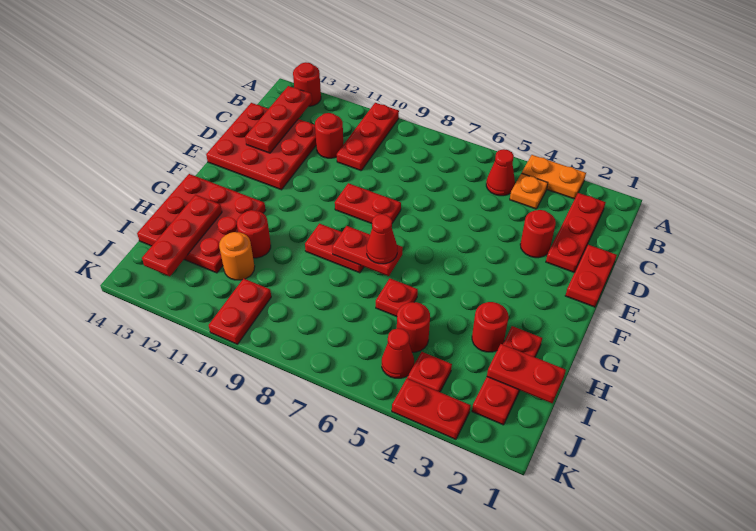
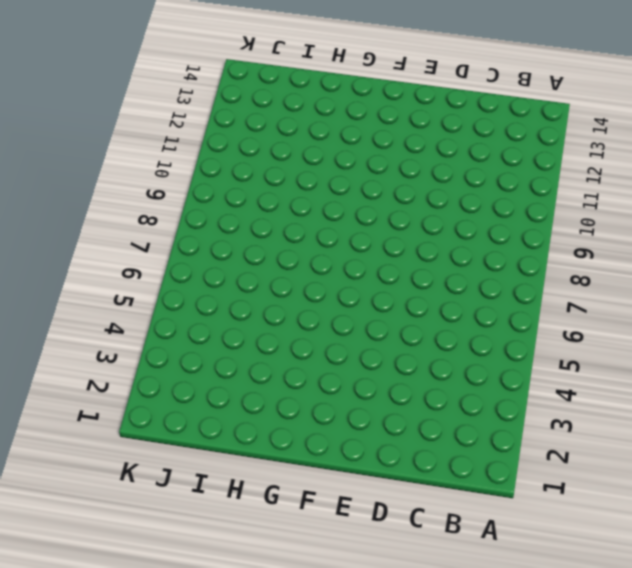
none -> orange 1x2 plate [522,155,586,199]
none -> red 1x3 plate [337,103,399,171]
none -> red 1x1 round brick [293,62,321,106]

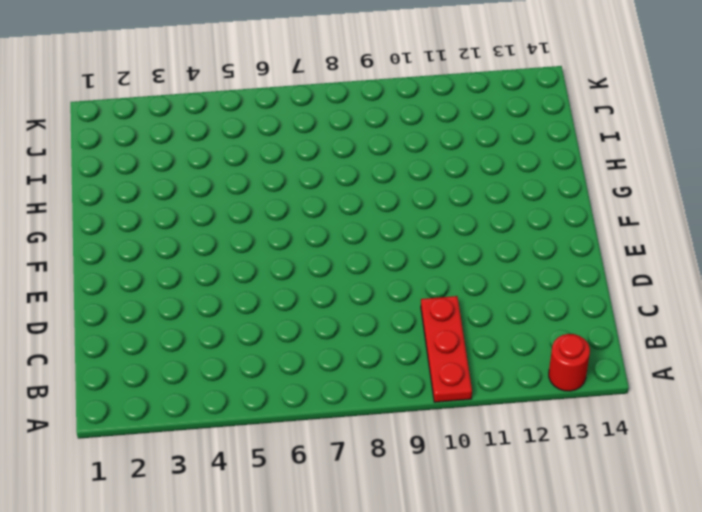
none -> orange 1x2 plate [522,155,586,199]
none -> red 1x3 plate [546,193,606,272]
none -> orange 1x1 plate [510,173,548,209]

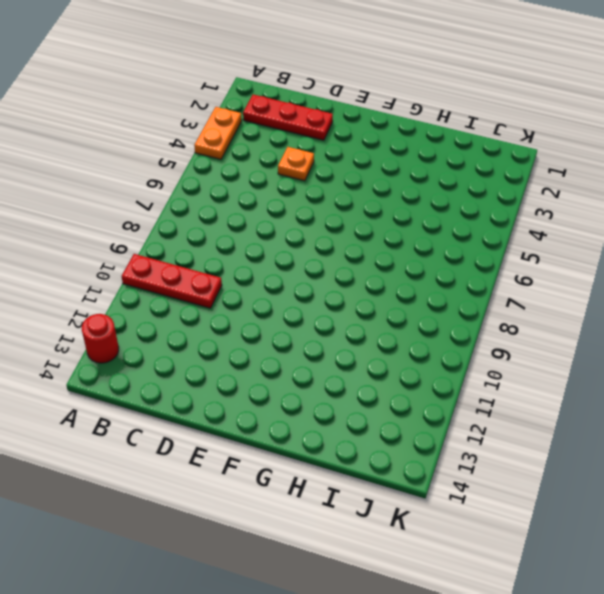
orange 1x1 plate [278,147,314,181] -> orange 1x1 plate moved to [510,173,548,209]
none -> red 1x1 cone [486,149,515,196]
none -> red 1x1 round brick [315,113,343,158]
none -> red 3x3 plate [206,103,316,190]

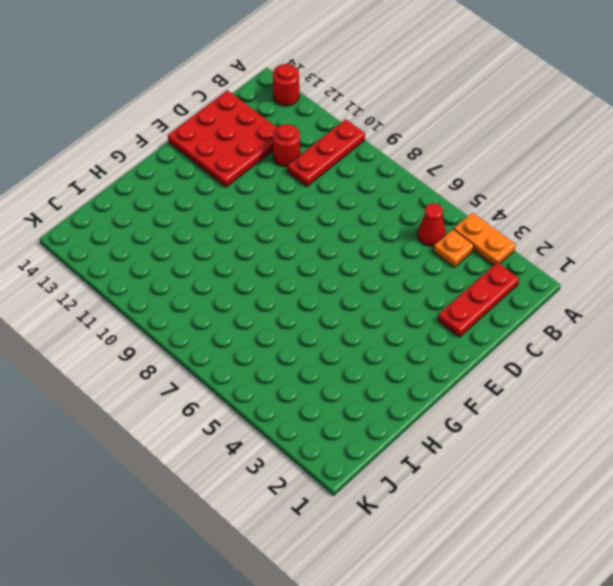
none -> red 1x2 plate [565,245,617,307]
none -> red 1x1 round brick [520,210,556,258]
none -> red 1x2 plate [335,183,401,224]

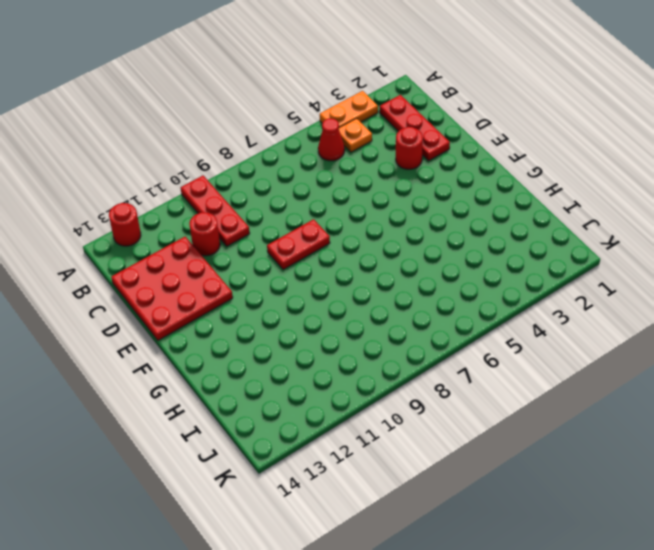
none -> red 1x2 plate [565,245,617,307]
none -> red 1x2 plate [305,224,364,273]
none -> red 3x3 plate [137,174,266,273]

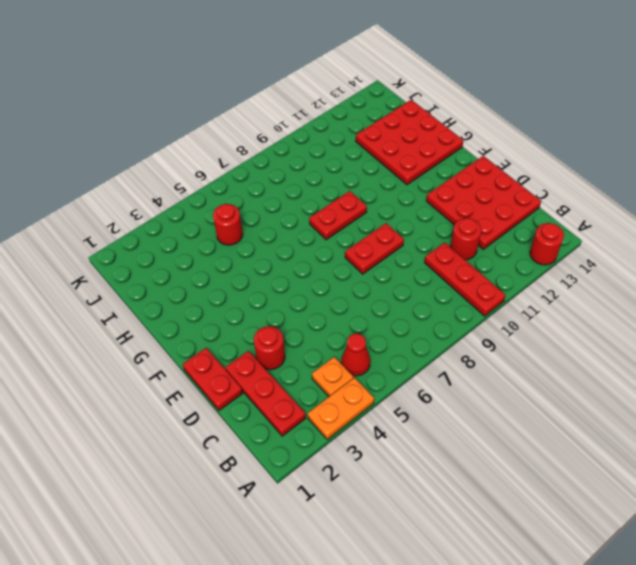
none -> red 1x3 plate [472,326,542,425]
none -> red 1x1 round brick [472,302,509,352]
none -> red 1x1 plate [376,279,418,317]

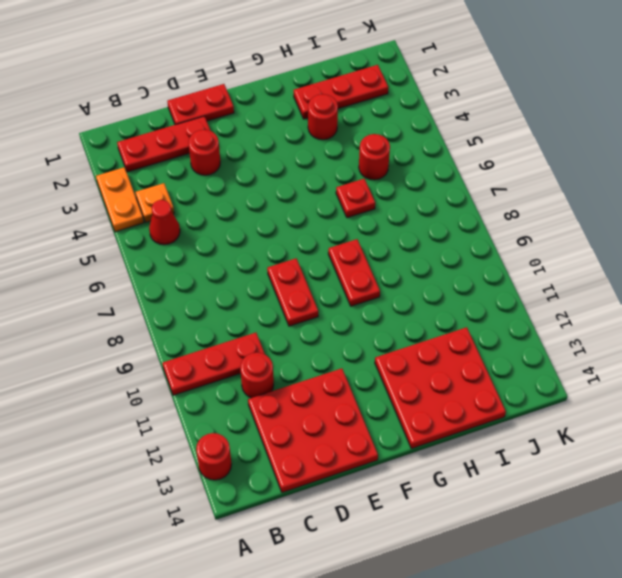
none -> red 1x1 round brick [237,210,271,258]
none -> orange 1x1 round brick [219,232,255,280]
none -> red 1x1 plate [407,352,452,392]

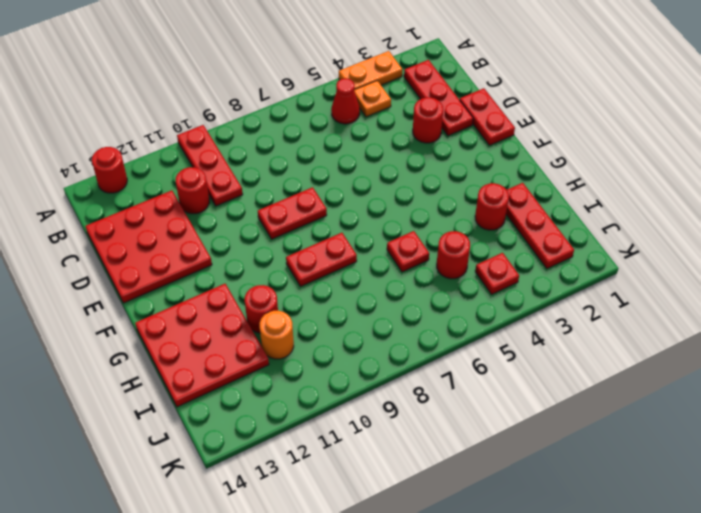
none -> red 1x1 cone [382,328,414,378]
none -> red 1x2 plate [209,278,271,344]
none -> red 1x2 plate [392,379,471,439]

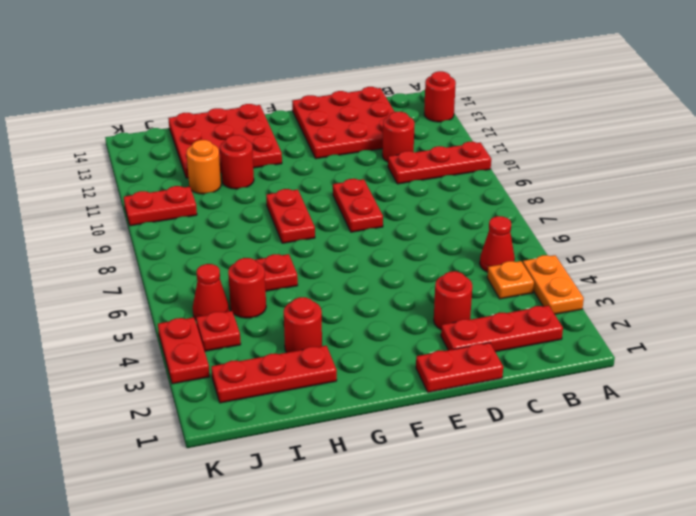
none -> red 1x3 plate [245,86,312,153]
none -> red 1x2 plate [332,226,403,276]
none -> red 1x3 plate [142,195,222,276]

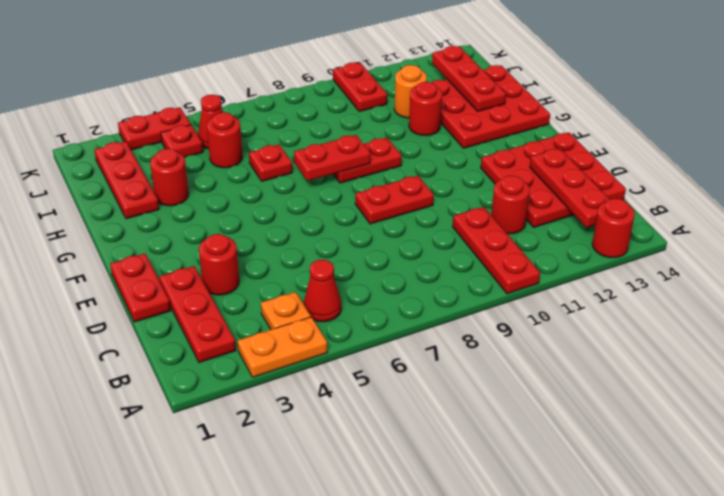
none -> red 1x2 plate [487,344,566,403]
none -> red 1x1 cone [367,214,397,264]

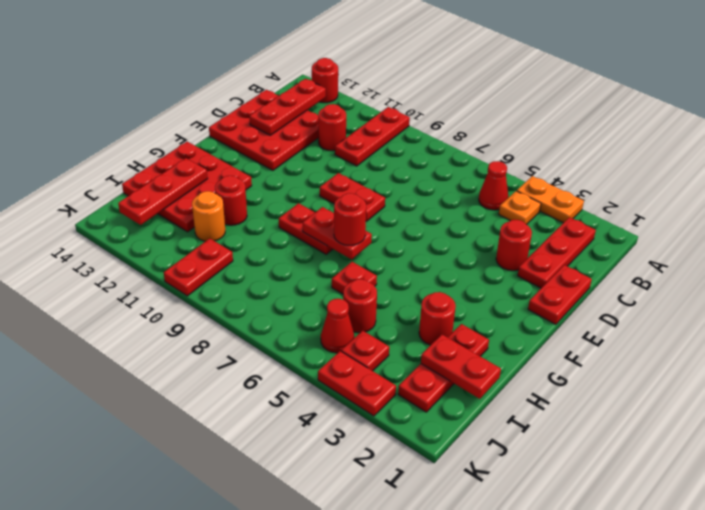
red 1x1 round brick [334,193,366,245] -> red 1x1 cone [367,214,397,264]

